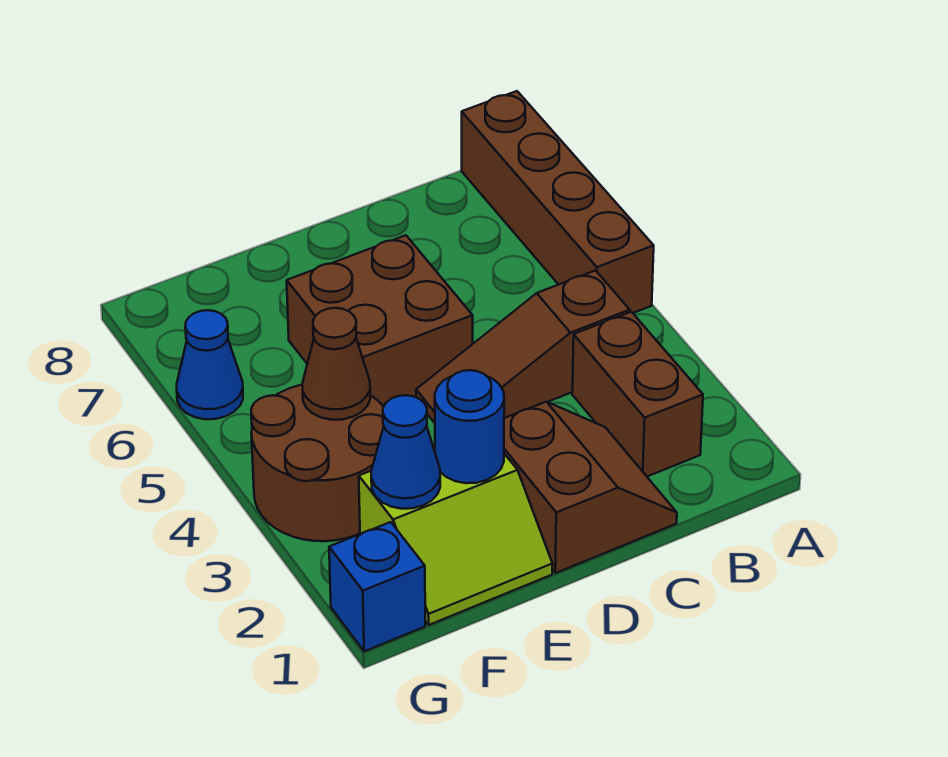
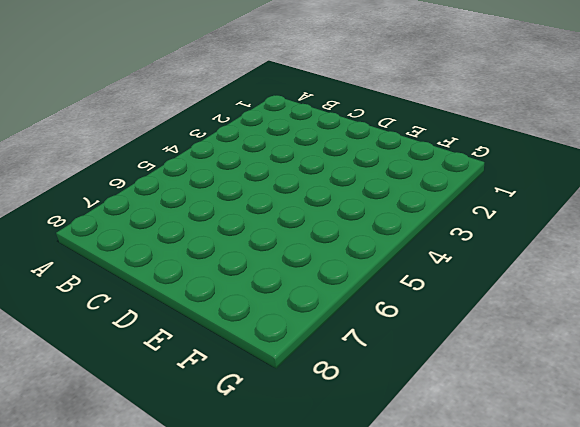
none -> brown 1x4 brick [462,91,654,313]
none -> brown 1x2 brick [572,312,703,477]
none -> brown 1x3 slope [416,271,630,423]

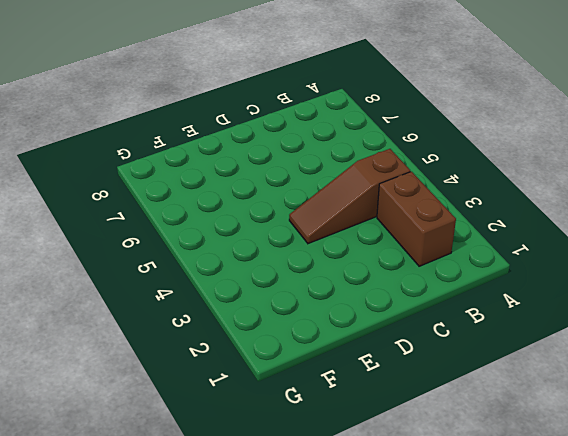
none -> brown 1x4 brick [462,91,654,313]
none -> brown 2x2 slope [504,402,677,573]
none -> brown 2x2 brick [287,235,473,407]

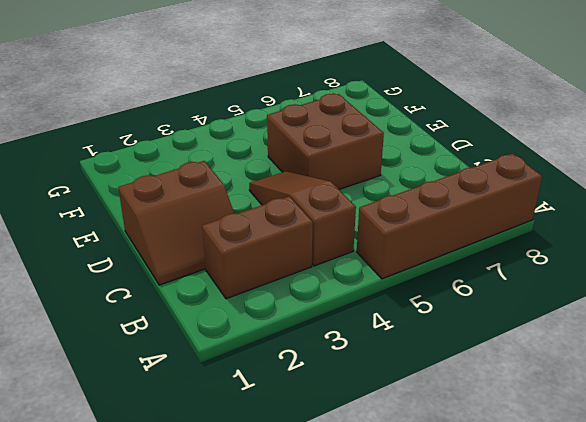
none -> lime 2x2 slope [359,446,553,625]
none -> brown 2x2 round brick [251,385,384,541]
none -> blue 1x1 brick [329,522,425,651]

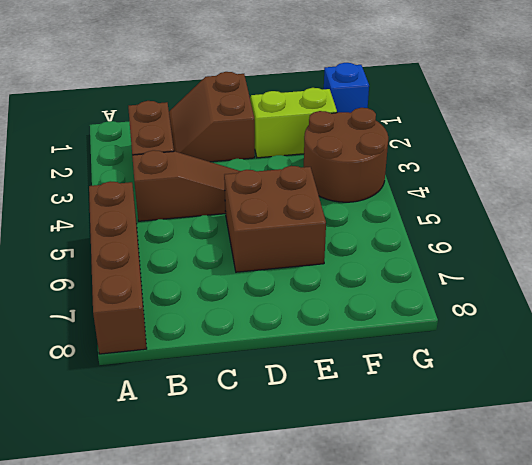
none -> blue 1x1 cone [177,310,243,419]
none -> blue 1x1 round brick [435,370,504,483]
none -> blue 1x1 cone [371,395,440,509]

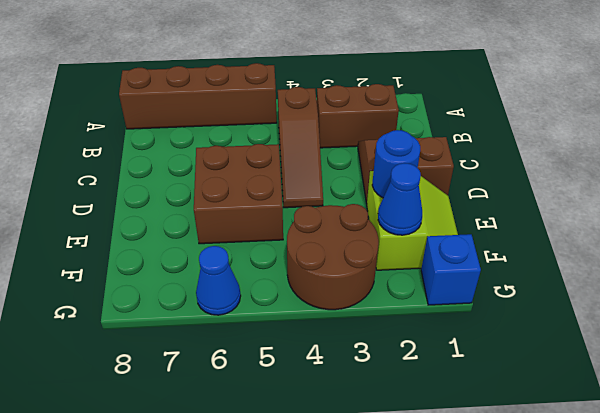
none -> brown 1x1 cone [302,308,370,420]

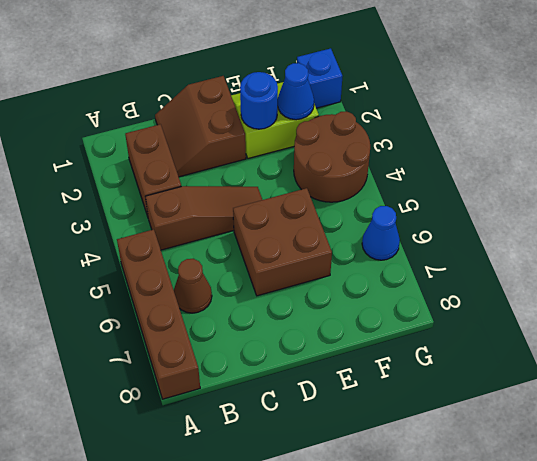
brown 1x1 cone [174,259,212,313] -> brown 1x1 cone moved to [302,308,370,420]

